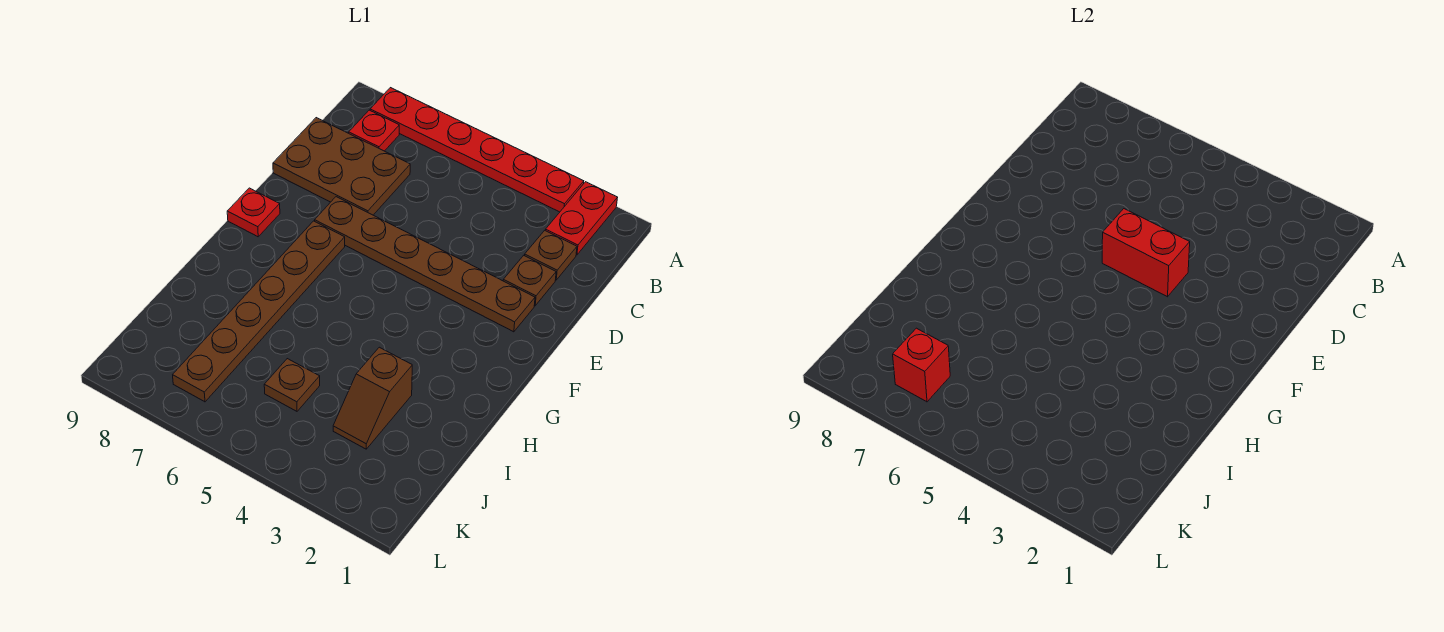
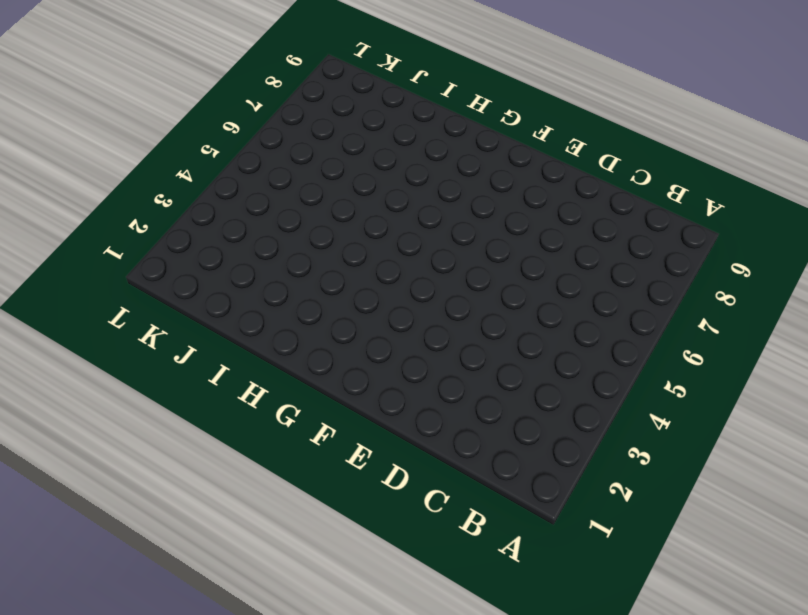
none -> red 1x2 plate [545,182,618,255]
none -> red 1x6 plate [370,88,584,212]
none -> red 1x1 plate [349,110,399,151]

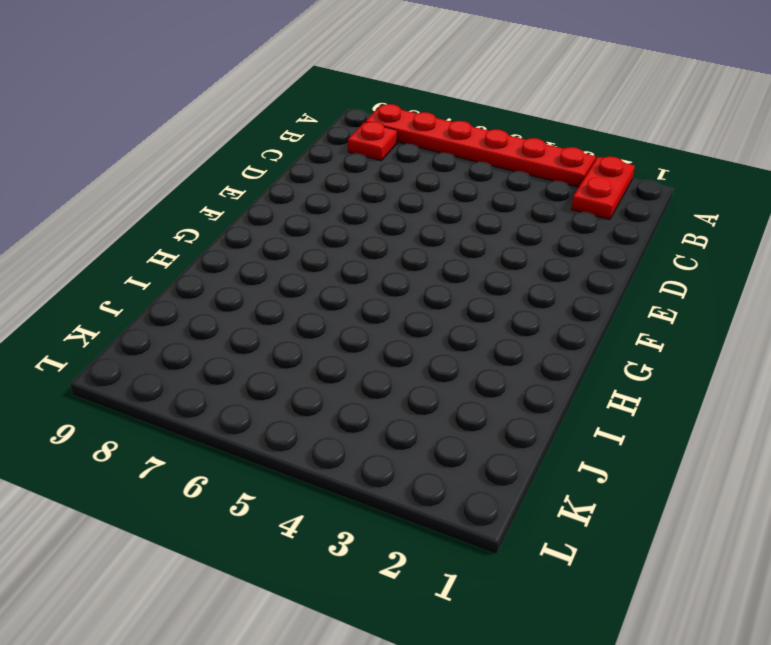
none -> brown 1x1 plate [525,230,577,280]
none -> brown 2x3 plate [273,118,410,215]
none -> brown 1x1 plate [503,255,556,306]

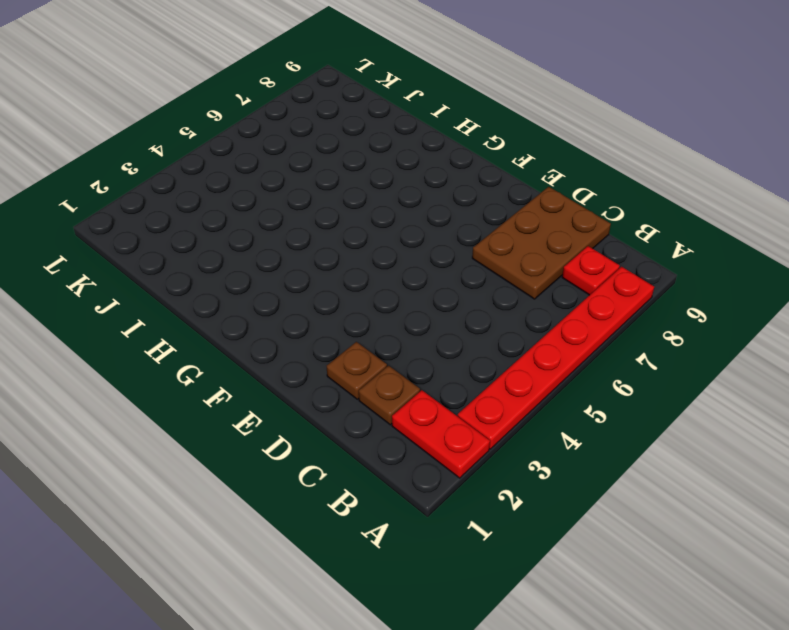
none -> brown 1x6 plate [315,197,535,332]
none -> brown 1x6 plate [173,221,345,402]
none -> red 1x1 plate [227,188,280,237]

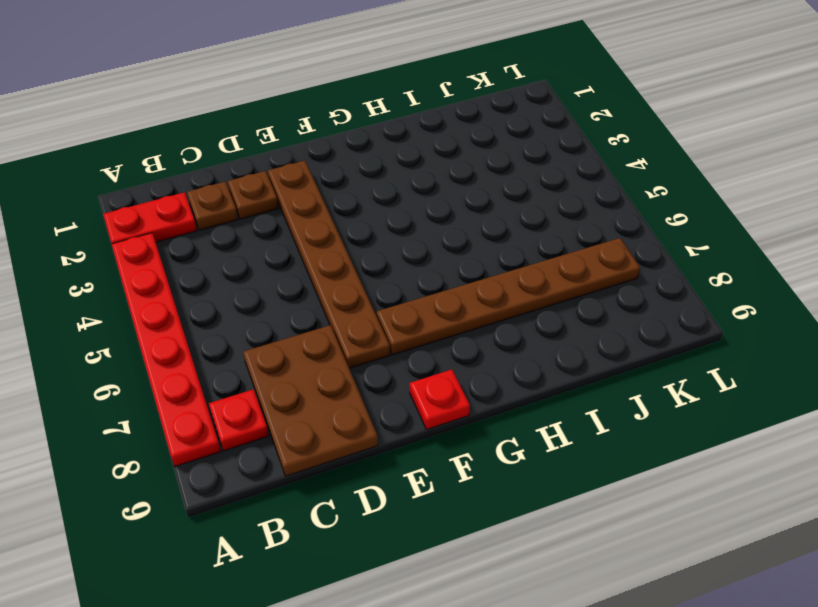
none -> brown 1x2 slope [333,347,412,449]
none -> brown 1x1 plate [264,359,320,411]
none -> red 1x2 brick [1102,209,1190,297]

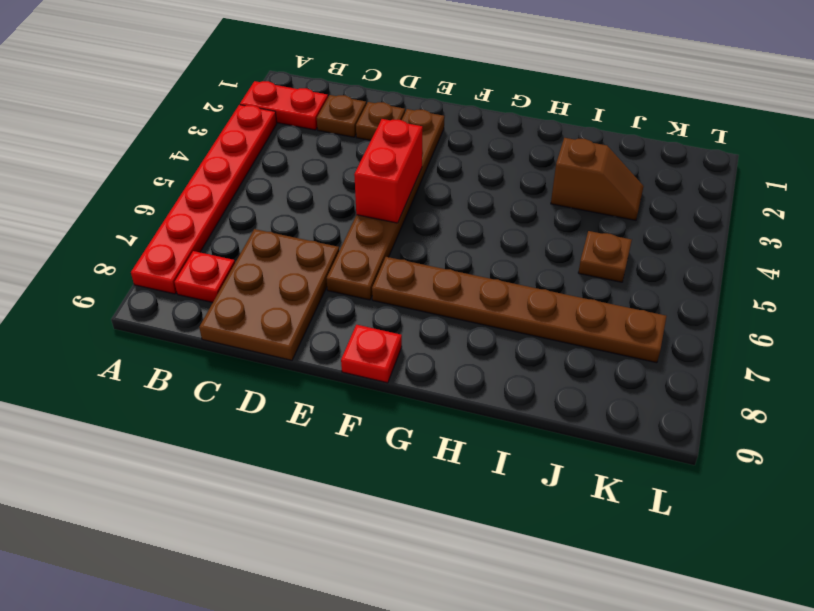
none -> red 1x1 brick [893,328,950,402]

